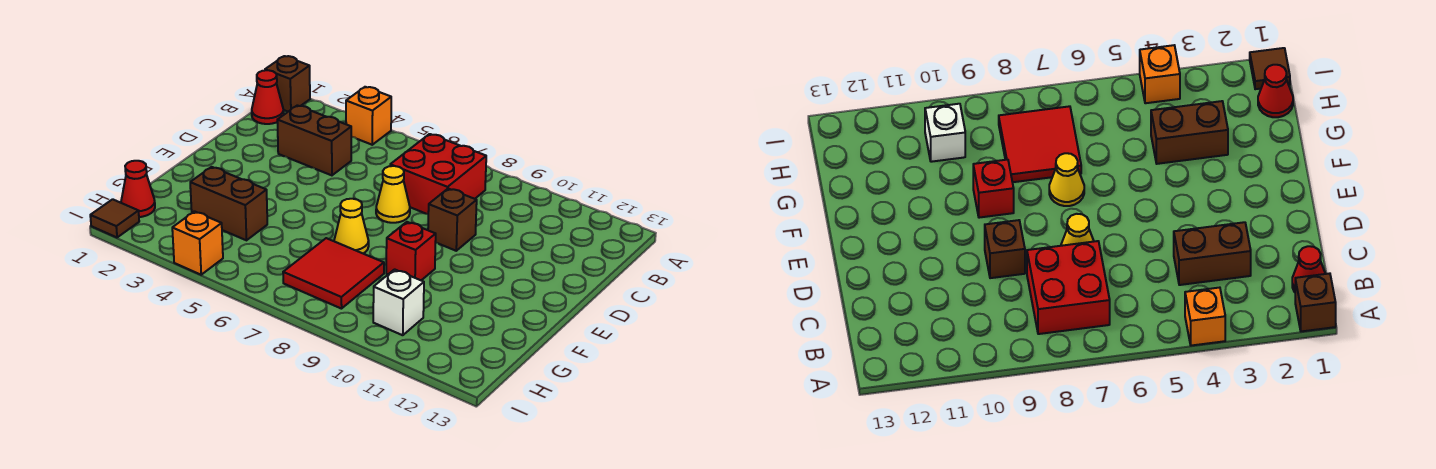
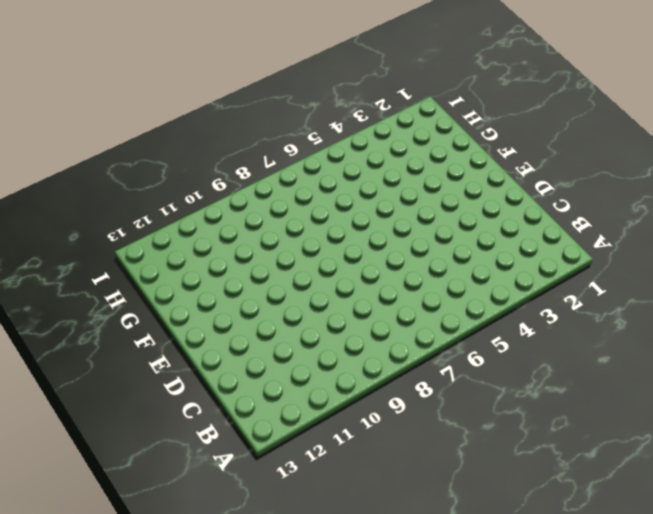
none -> brown 1x1 brick [265,56,310,112]
none -> orange 1x1 brick [346,87,391,145]
none -> red 1x1 cone [252,70,284,124]

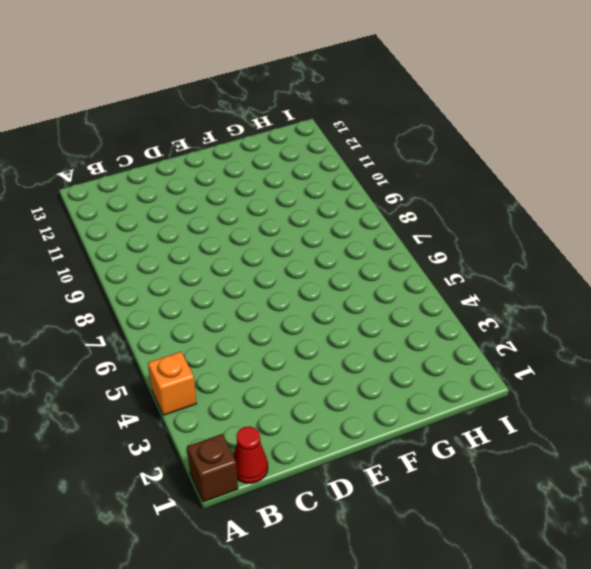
none -> red 2x2 brick [390,134,486,214]
none -> brown 1x2 brick [277,105,351,175]
none -> yellow 1x1 cone [376,166,410,223]

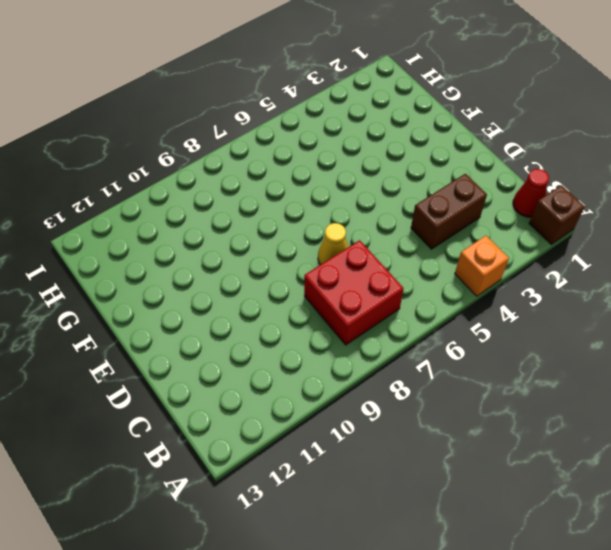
none -> brown 1x1 brick [428,189,477,251]
none -> yellow 1x1 cone [334,199,369,254]
none -> red 1x1 brick [386,222,436,280]

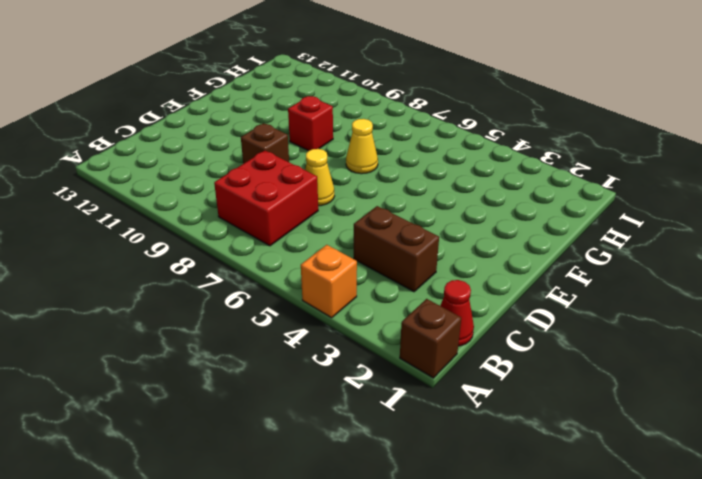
none -> brown 1x2 brick [190,167,267,240]
none -> red 2x2 tile [283,238,384,309]
none -> red 1x1 cone [121,161,155,217]

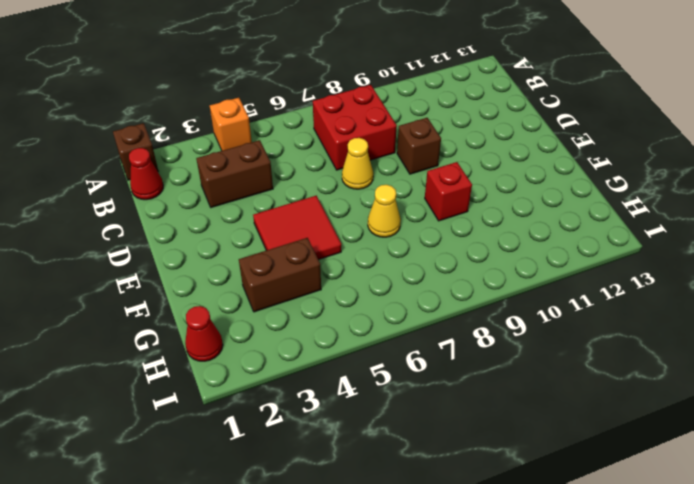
red 2x2 tile [253,196,341,260] -> red 2x2 tile moved to [283,238,384,309]
none -> white 1x1 brick [373,269,424,335]
none -> brown 1x1 tile [90,199,139,237]
none -> orange 1x1 brick [172,211,223,275]

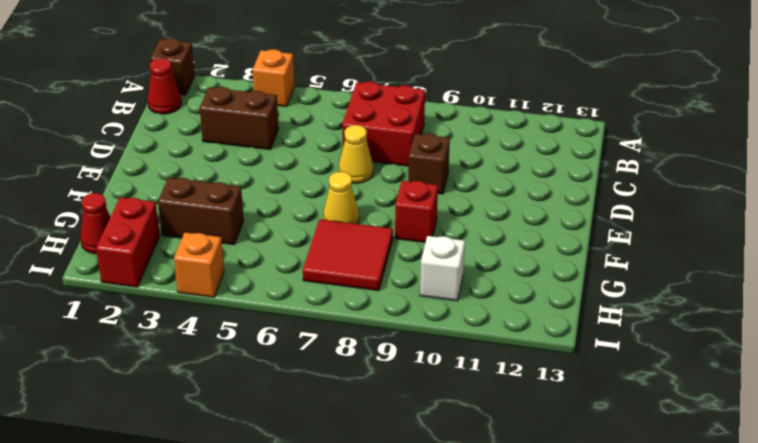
red 1x2 brick [96,197,160,287] -> none
none -> brown 1x1 tile [90,199,139,237]

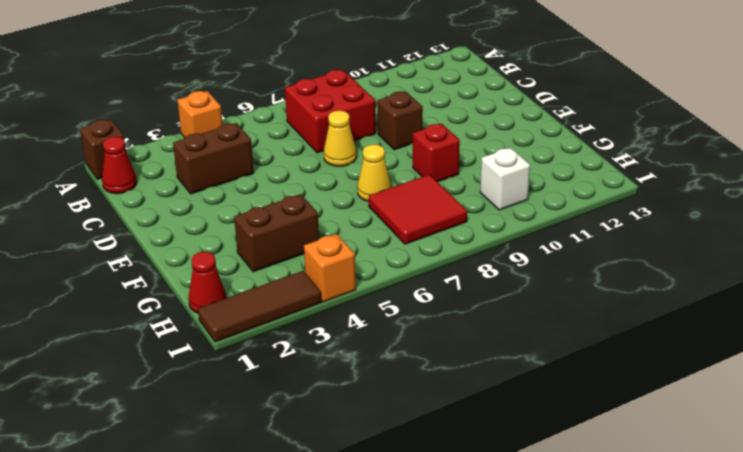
brown 1x3 tile [198,271,321,342] -> brown 1x1 tile [90,199,139,237]

